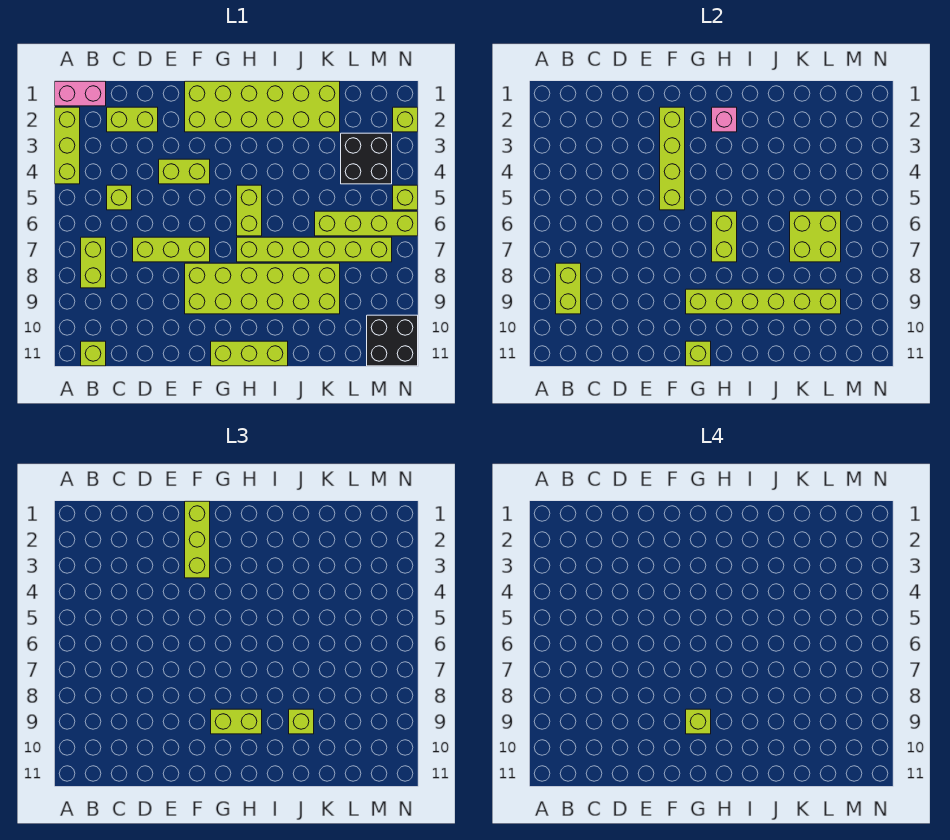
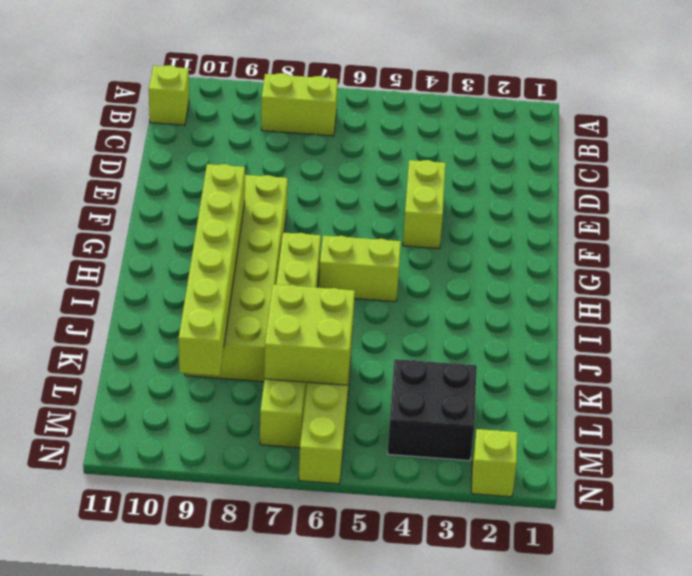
none -> pink 1x2 brick [55,81,106,106]
none -> lime 1x3 brick [55,107,80,184]
none -> lime 1x2 brick [107,107,158,132]

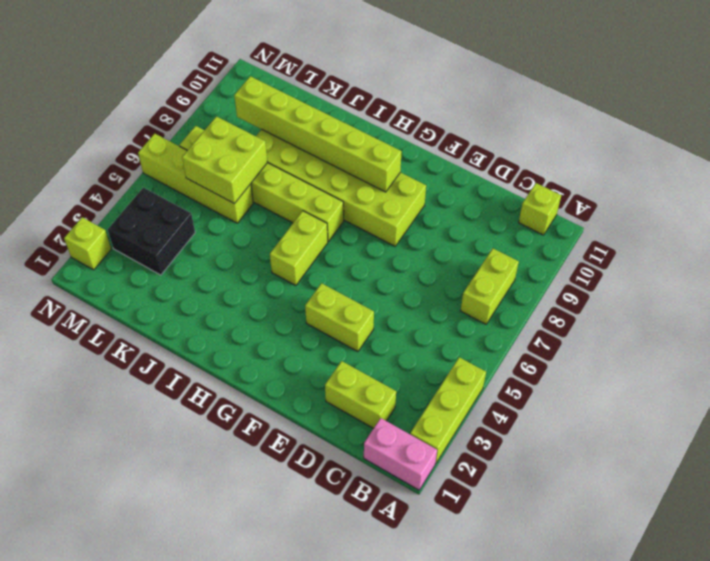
none -> lime 1x1 brick [107,185,132,210]
none -> lime 1x3 brick [133,237,210,262]
none -> lime 2x6 brick [185,81,340,132]

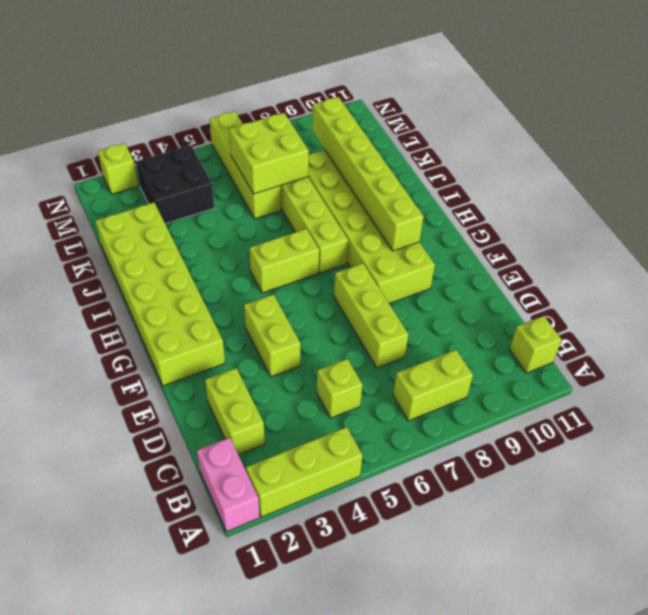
none -> lime 1x3 brick [211,341,288,366]
none -> black 2x2 brick [367,315,418,366]
none -> lime 1x1 brick [393,185,418,210]

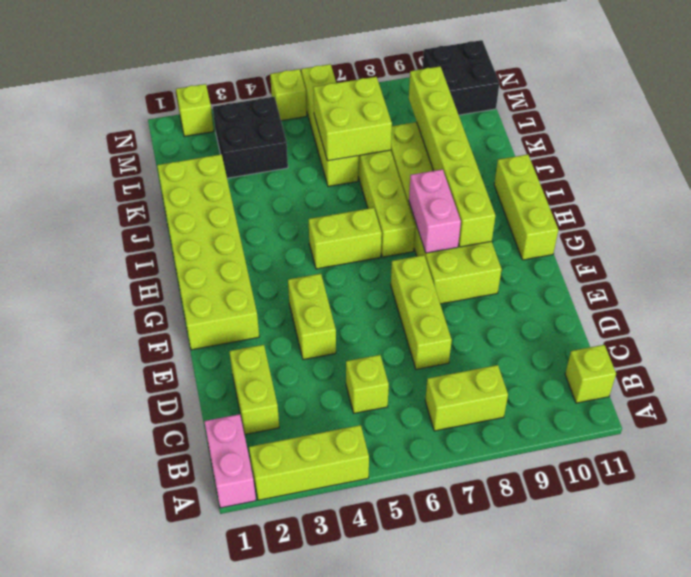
pink 1x2 brick [409,169,461,253] -> none
none -> lime 1x2 brick [556,263,581,314]
none -> lime 1x4 brick [660,107,685,210]
none -> lime 1x1 brick [686,341,711,366]

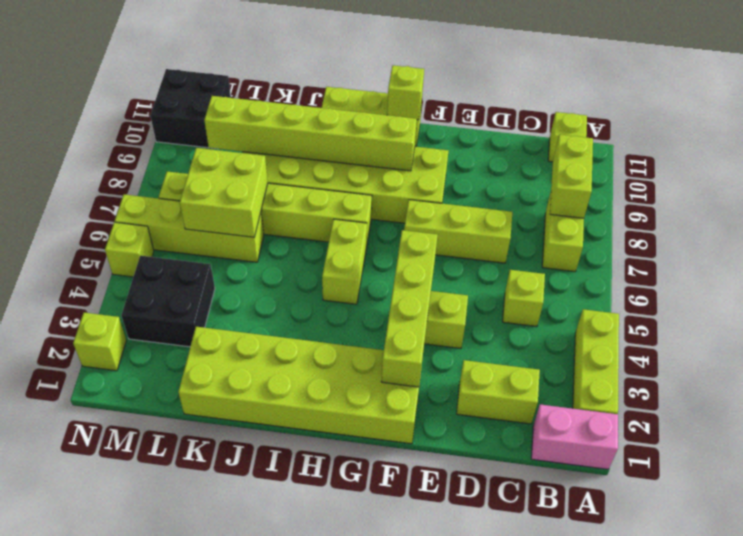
none -> pink 1x1 brick [712,107,737,132]
none -> lime 1x2 brick [712,211,737,262]
none -> lime 1x3 brick [185,501,210,578]

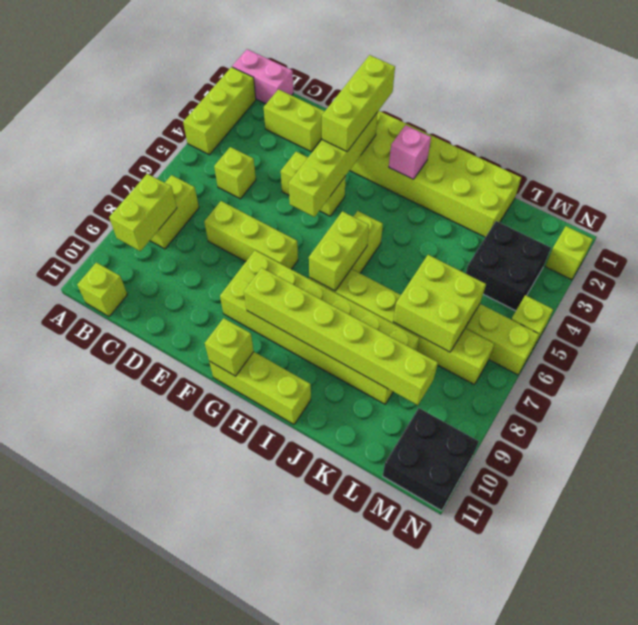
none -> lime 1x2 brick [211,709,262,734]
none -> lime 1x1 brick [289,709,314,734]
none -> lime 1x1 brick [686,709,711,734]

